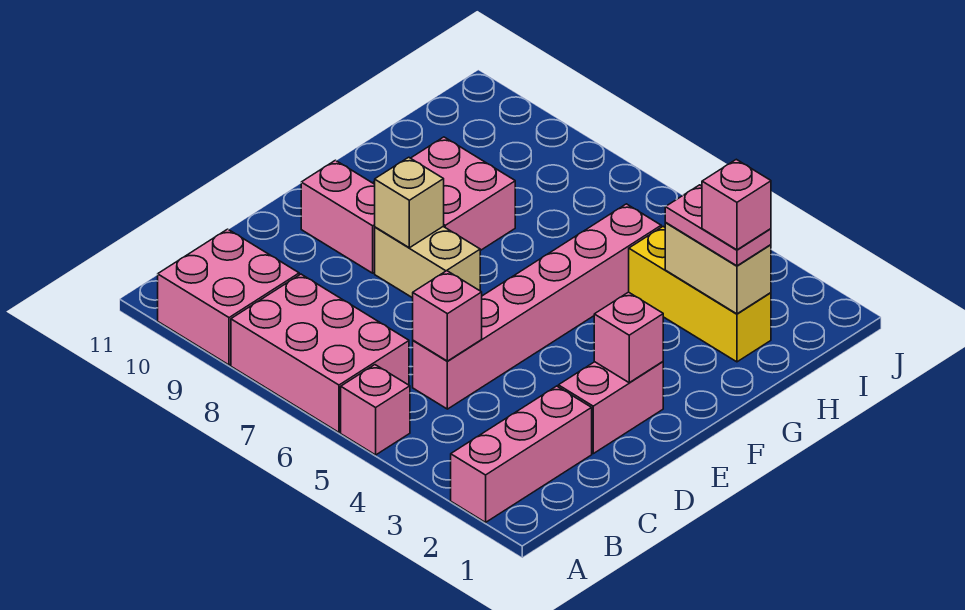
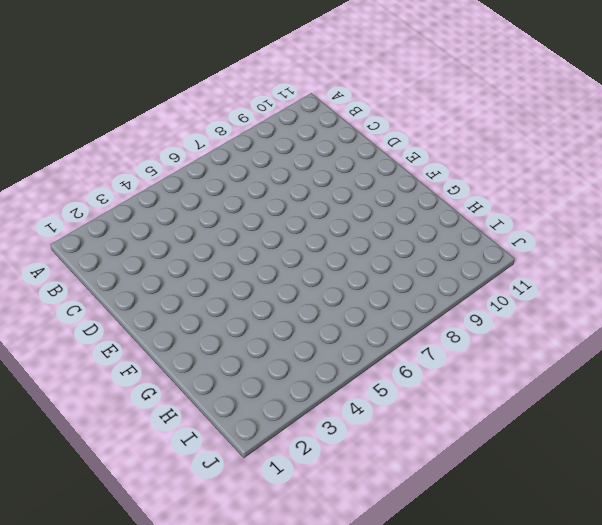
none -> pink 1x3 brick [451,386,592,522]
none -> pink 1x1 brick [341,365,410,455]
none -> pink 2x3 brick [231,274,409,432]

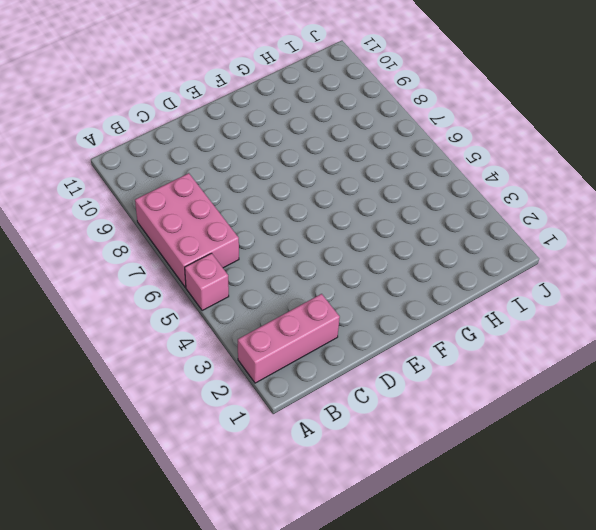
none -> pink 2x2 brick [158,229,299,365]
none -> pink 1x6 brick [413,204,661,409]
none -> pink 1x2 brick [558,362,663,454]

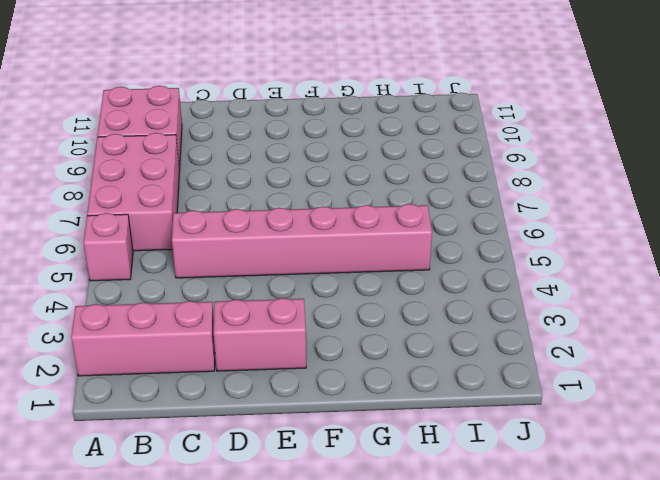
none -> tan 1x2 brick [375,226,480,298]
none -> pink 1x2 brick [301,160,375,273]
none -> pink 2x2 brick [374,137,515,251]

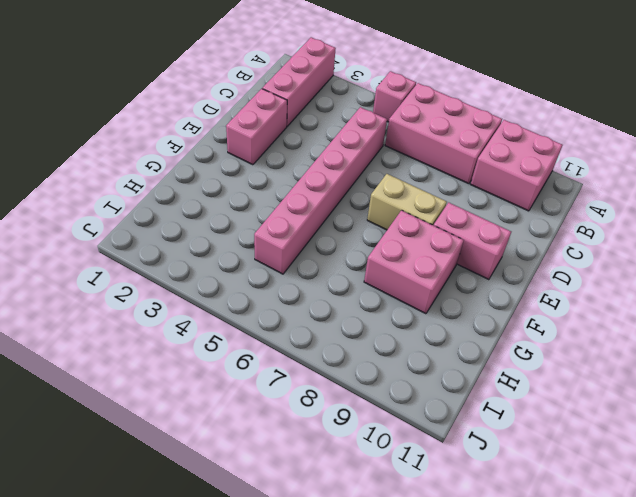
none -> yellow 1x3 brick [629,227,771,362]
none -> pink 1x1 brick [413,271,482,361]
none -> pink 1x1 brick [594,292,663,383]

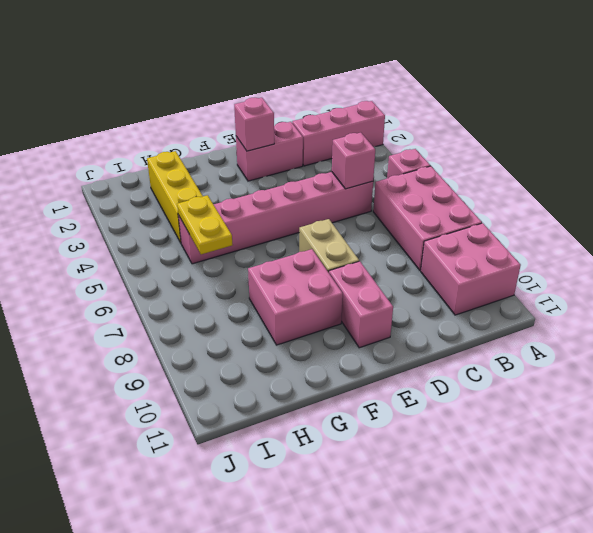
yellow 1x2 plate [177,195,232,254] -> none
none -> tan 1x1 brick [375,157,444,248]
none -> tan 1x2 brick [665,223,771,314]
none -> pink 1x2 plate [665,185,771,266]

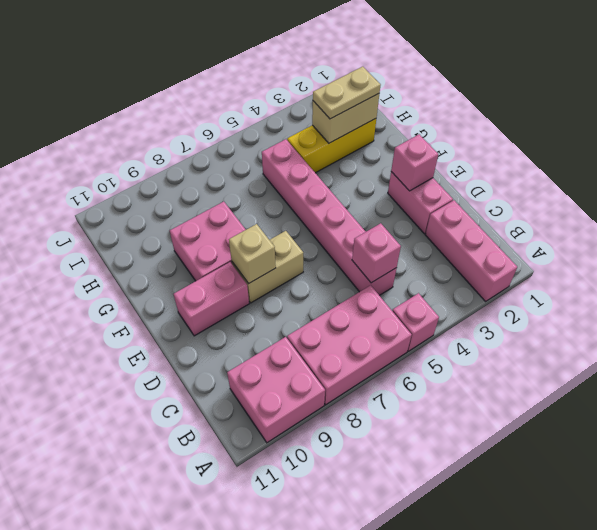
tan 1x2 plate [313,67,380,119] -> pink 1x2 plate [665,185,771,266]
none -> pink 1x1 brick [702,159,771,250]

